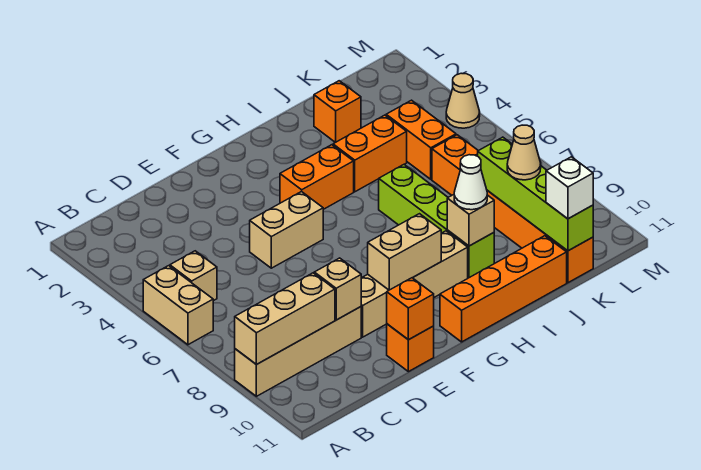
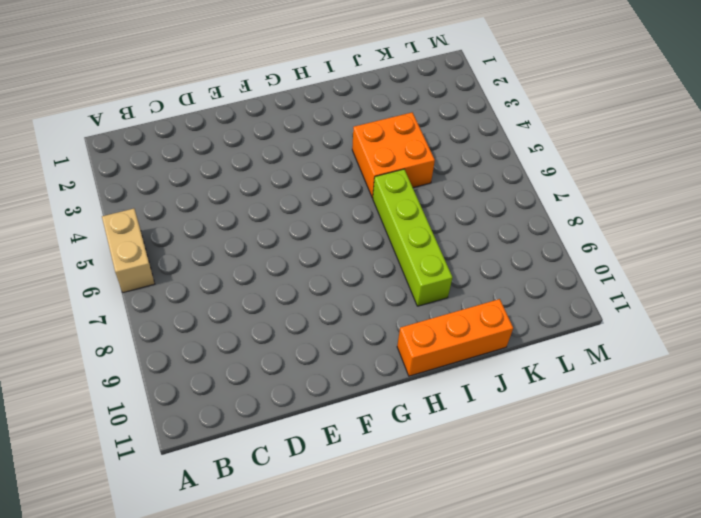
orange 1x3 brick [397,299,513,376] -> orange 1x4 brick [440,236,567,342]
orange 2x2 brick [352,112,435,198] -> orange 1x2 brick [333,115,407,192]
none -> tan 1x4 brick [235,307,361,396]
none -> tan 1x1 brick [170,251,217,301]
none -> tan 1x2 brick [250,191,323,268]

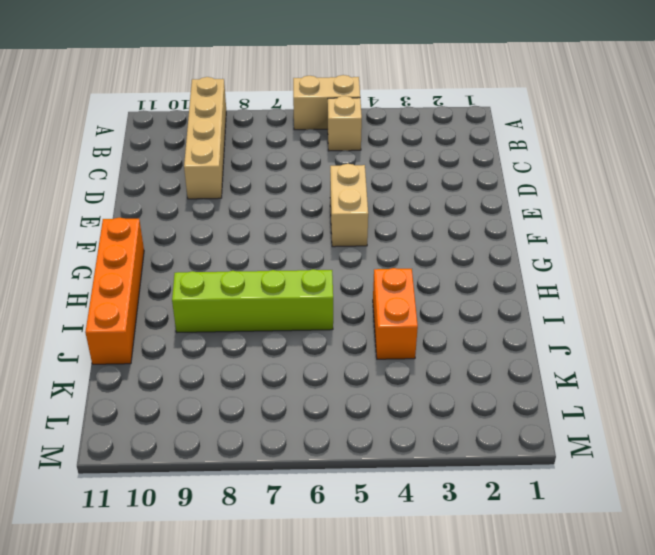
none -> tan 1x4 brick [361,231,468,337]
none -> orange 1x1 brick [387,324,434,372]
none -> orange 1x2 brick [280,145,354,209]

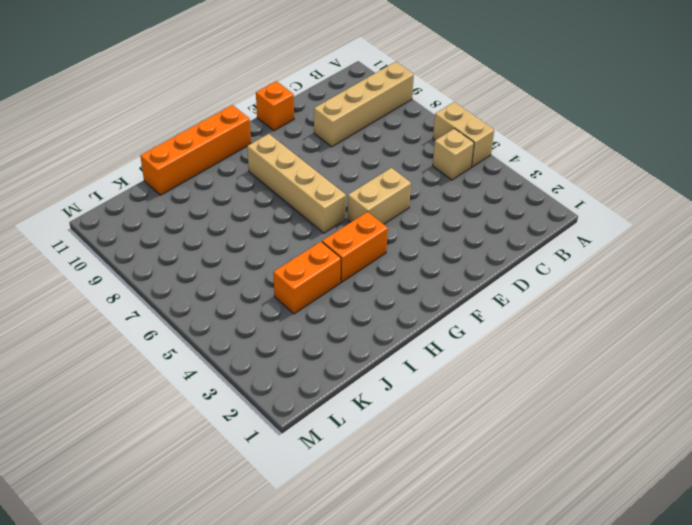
tan 1x4 brick [247,134,346,233] -> tan 1x4 brick turned to [361,231,468,337]
none -> lime 1x4 brick [379,165,494,278]
none -> orange 1x1 brick [314,81,361,142]
none -> orange 1x2 brick [386,100,456,179]

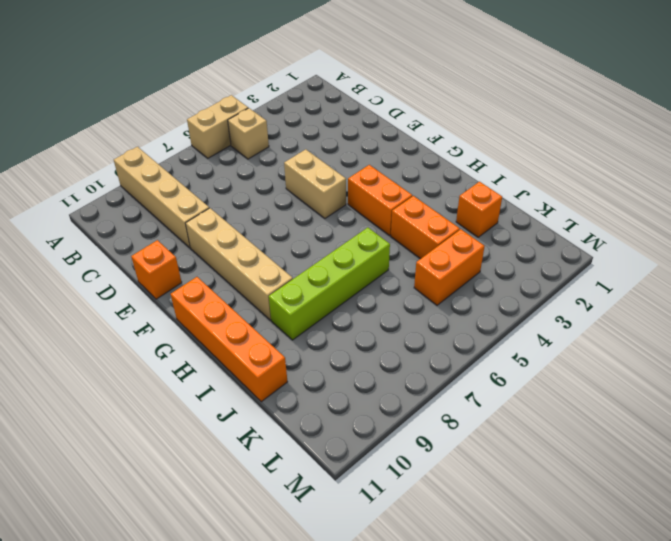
none -> orange 1x6 brick [432,135,593,283]
none -> tan 1x1 cone [446,73,480,128]
none -> tan 1x3 brick [235,273,335,365]

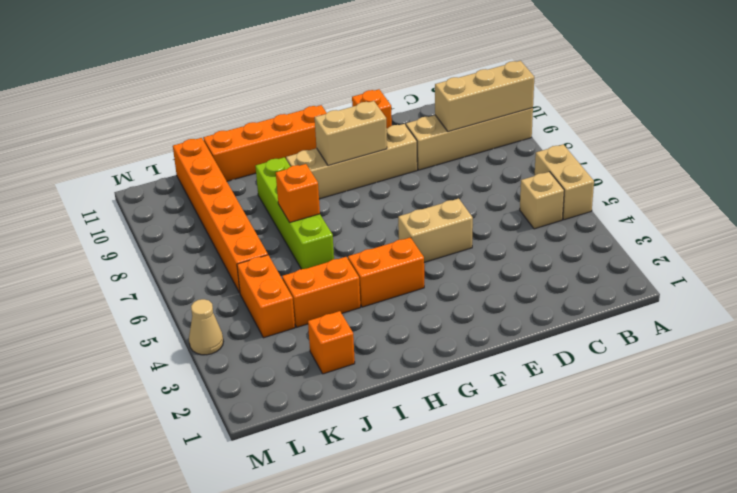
orange 1x1 brick [276,164,320,222] -> orange 1x1 brick moved to [387,278,434,340]
none -> tan 1x1 brick [314,258,361,320]
none -> tan 1x1 brick [447,195,494,246]
none -> lime 1x4 brick [478,137,593,251]

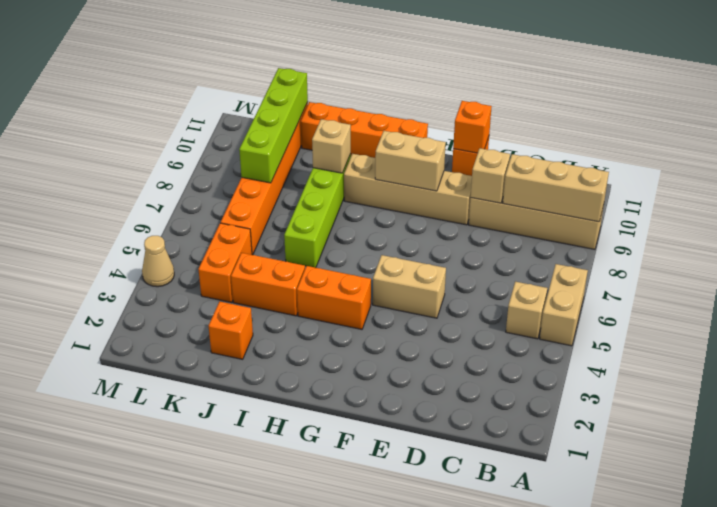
none -> white 1x1 cone [454,155,487,210]
none -> tan 1x1 cone [507,125,541,180]
none -> white 1x1 brick [546,157,593,219]

